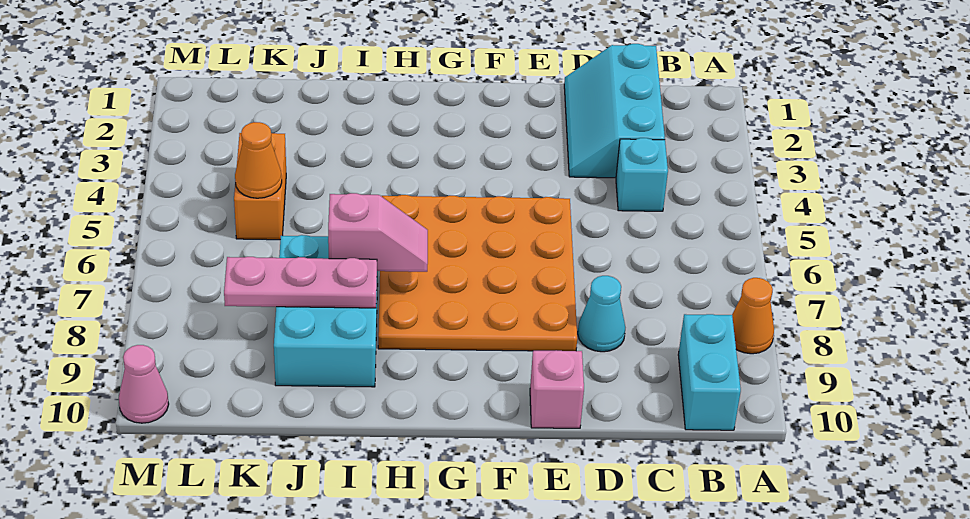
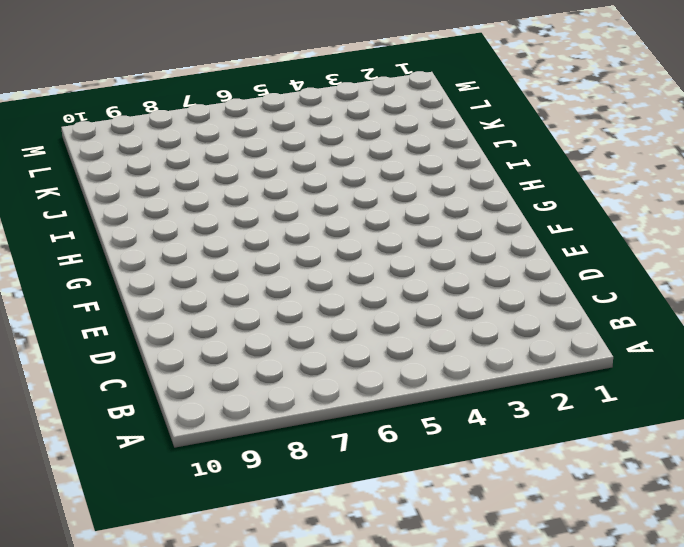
none -> orange 1x1 cone [732,278,774,354]
none -> cyan 1x2 brick [678,314,741,430]
none -> cyan 2x3 slope [564,44,665,178]

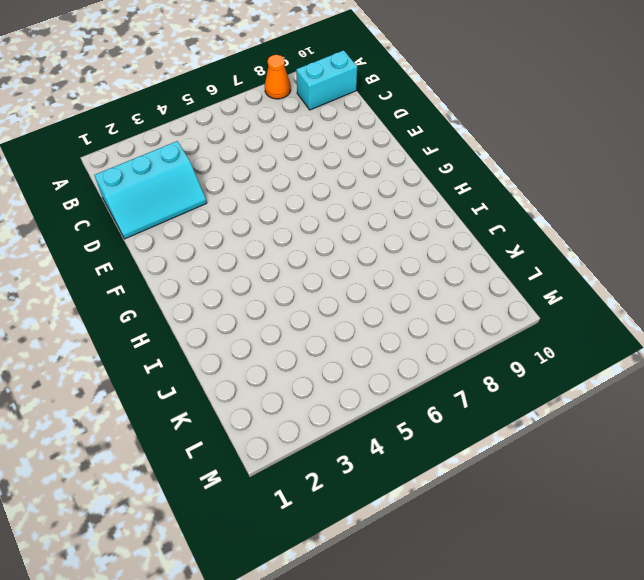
none -> cyan 1x1 brick [616,138,668,211]
none -> cyan 1x1 cone [578,276,625,352]
none -> orange 4x4 plate [378,195,577,351]

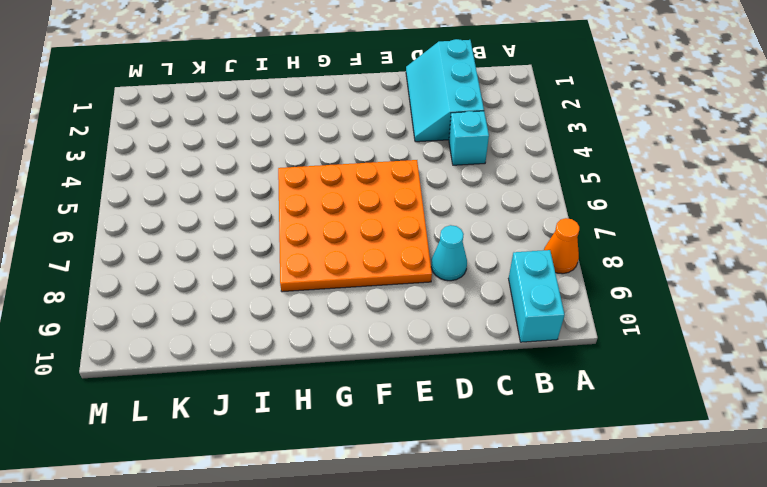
none -> pink 1x1 brick [530,350,584,428]
none -> cyan 2x3 brick [274,235,378,387]
none -> orange 1x2 brick [234,133,286,240]

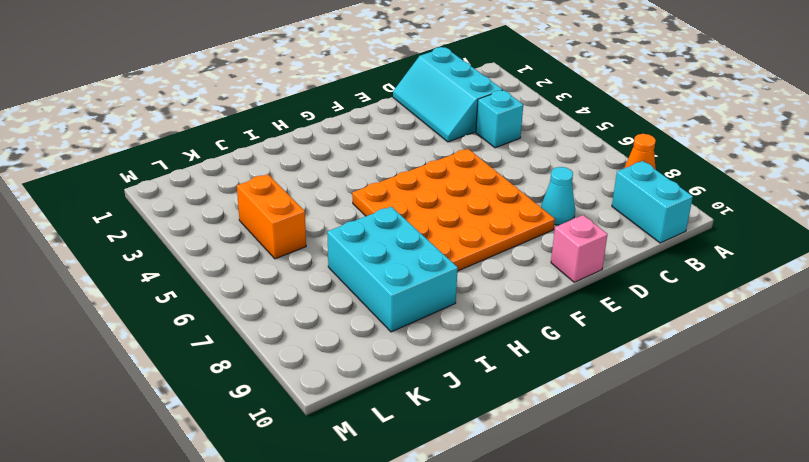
none -> pink 1x1 cone [119,345,169,423]
none -> pink 1x2 slope [328,193,428,272]
none -> pink 1x3 plate [224,257,377,308]

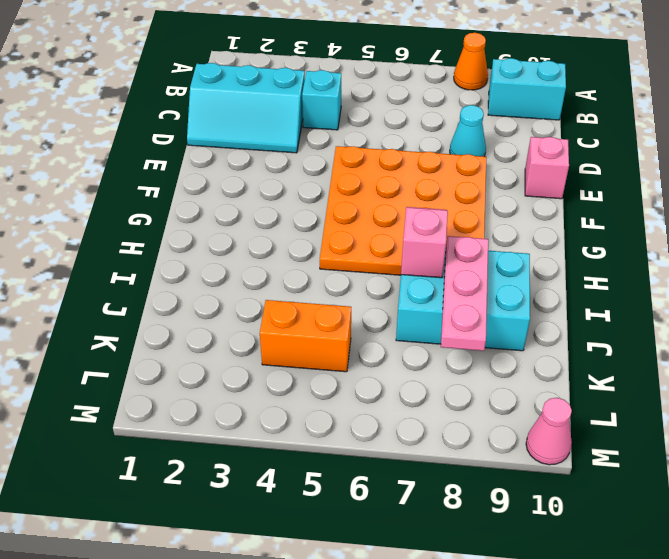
none -> orange 1x1 cone [235,122,282,198]

